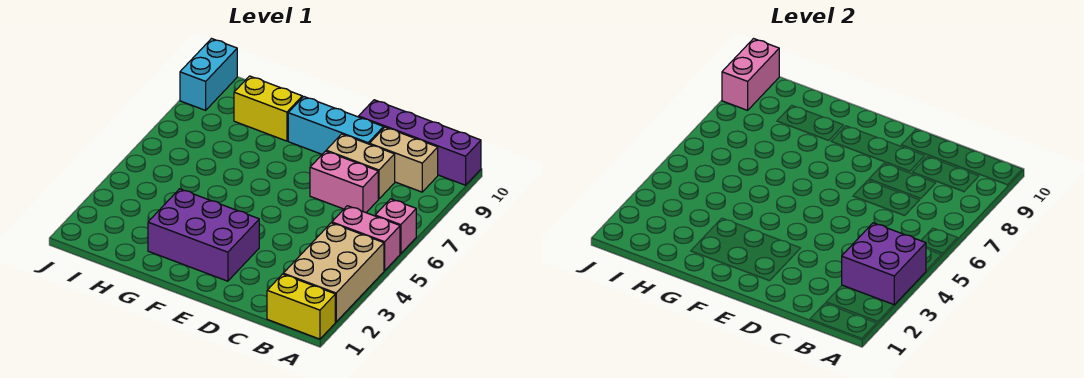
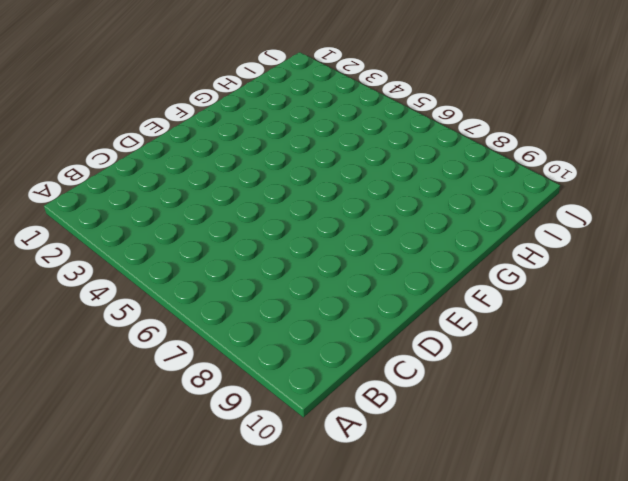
none -> yellow 1x2 brick [267,274,335,339]
none -> tan 2x3 brick [283,223,384,322]
none -> pink 1x2 brick [332,206,400,271]

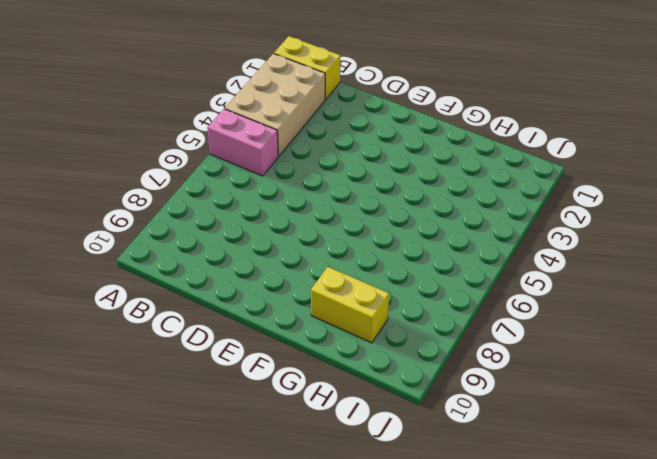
none -> pink 1x1 brick [375,199,416,254]
none -> purple 1x4 brick [359,100,481,185]
none -> tan 1x2 brick [369,127,438,192]

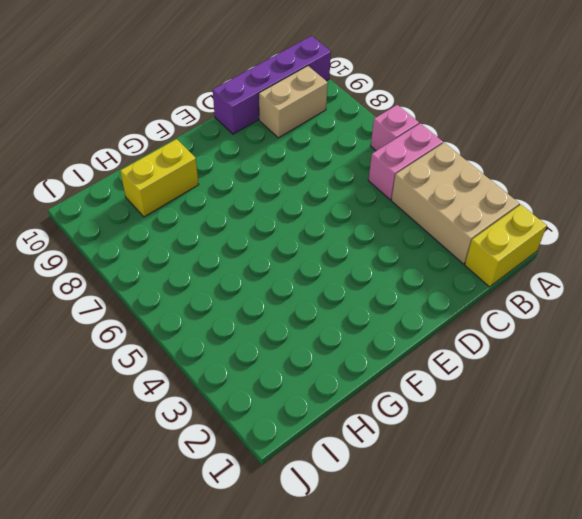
none -> pink 1x2 brick [310,151,378,213]
none -> tan 1x2 brick [326,134,395,199]
none -> cyan 1x3 brick [288,97,384,154]

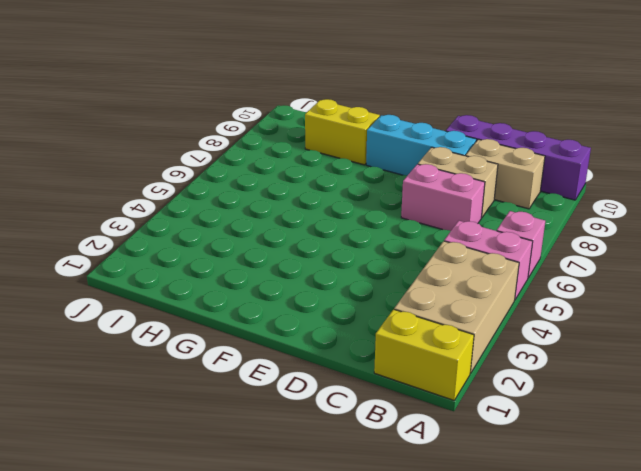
none -> purple 2x3 brick [148,189,259,281]
none -> cyan 1x2 brick [180,39,237,110]
none -> purple 2x2 brick [842,223,926,305]

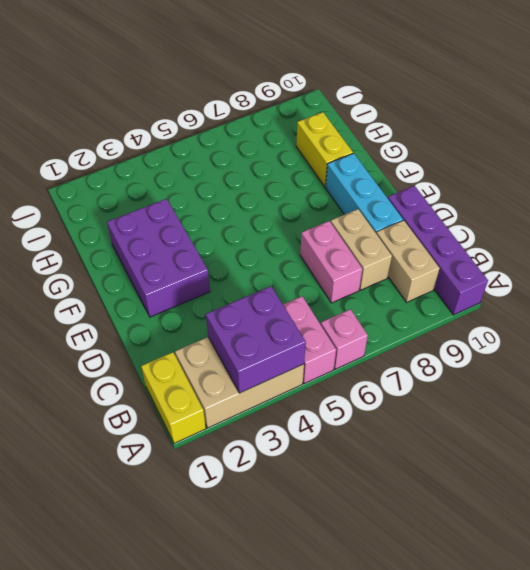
none -> cyan 1x2 brick [180,39,237,110]
none -> pink 1x2 brick [722,39,779,110]

